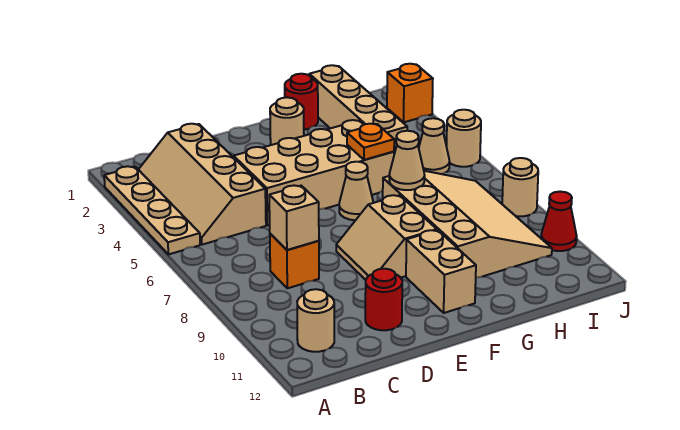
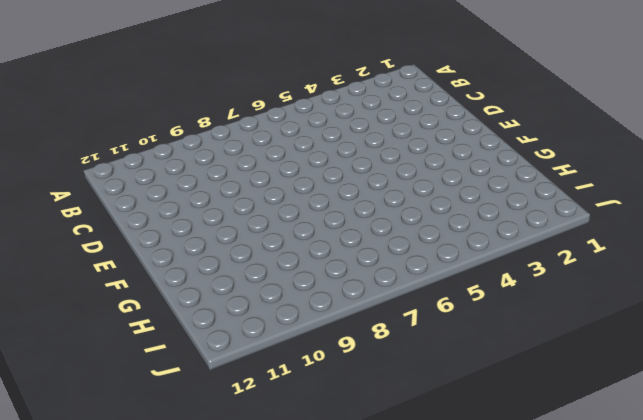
none -> tan 1x4 plate [104,166,200,254]
none -> tan 2x4 slope [138,124,266,245]
none -> tan 1x1 round brick [297,289,334,352]

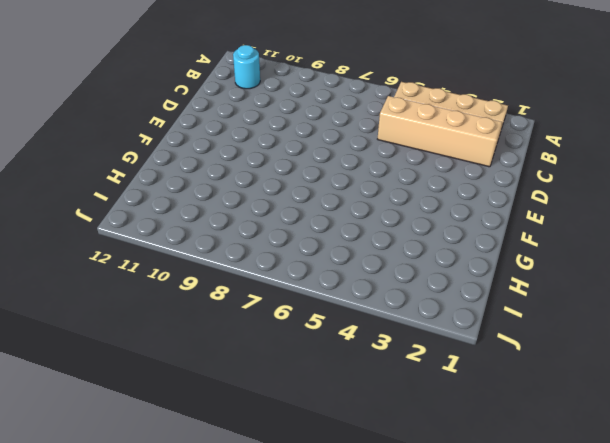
cyan 1x1 round brick [233,45,260,89] -> tan 1x1 round brick [297,289,334,352]
none -> orange 1x1 brick [270,234,319,288]
none -> tan 2x4 brick [234,120,394,225]
none -> red 1x1 round brick [365,269,402,330]

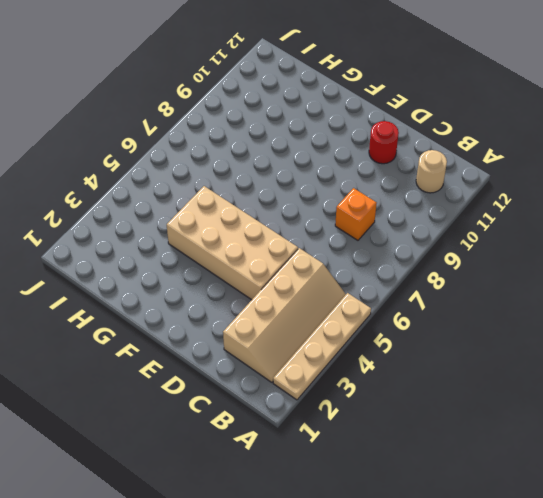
none -> tan 2x2 slope [336,195,437,280]
none -> tan 1x1 round brick [270,97,304,145]
none -> tan 1x1 cone [339,162,373,220]

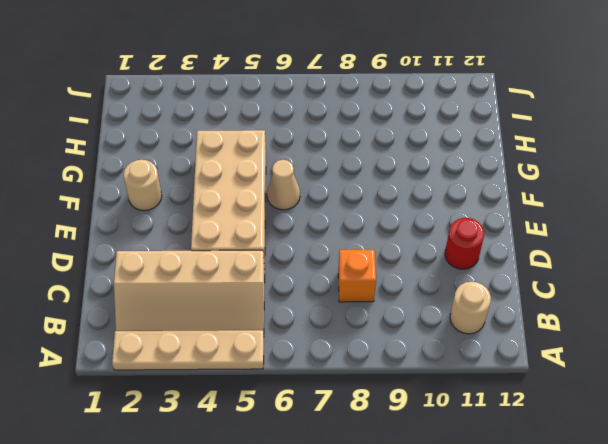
none -> tan 2x2 slope [336,195,437,280]
none -> tan 1x2 brick [406,230,476,313]
none -> red 1x1 round brick [285,74,318,130]

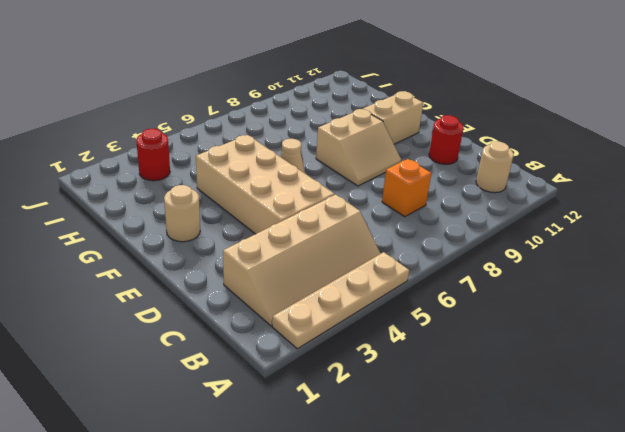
red 1x1 round brick [136,128,170,181] -> red 1x1 round brick moved to [285,74,318,130]
none -> tan 3x4 slope [383,171,552,278]
none -> tan 1x4 brick [309,65,407,154]
none -> tan 1x1 cone [419,118,450,174]

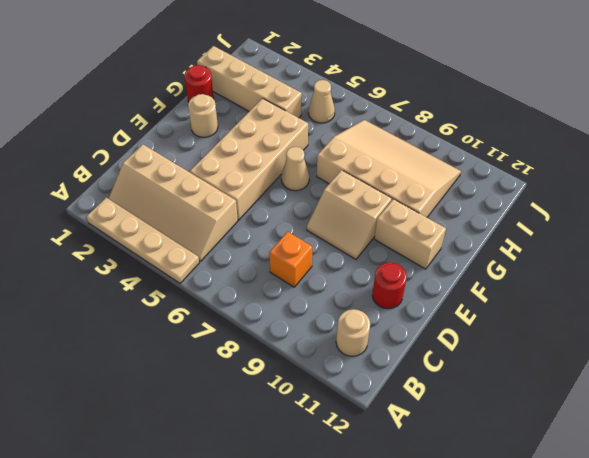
none -> orange 1x1 brick [387,64,433,122]
none -> tan 1x1 round brick [447,110,481,167]
none -> tan 1x1 round brick [502,158,538,216]

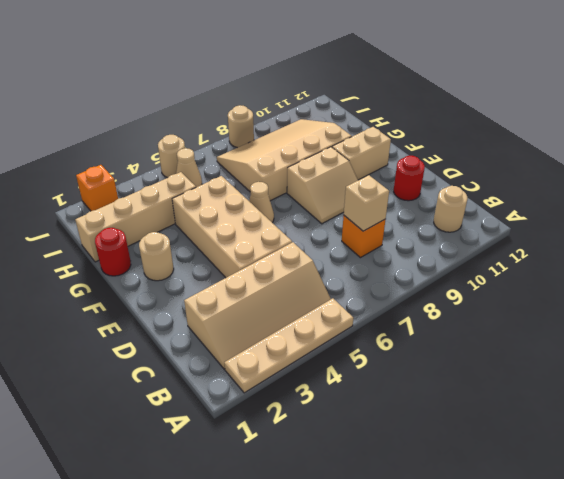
none -> red 1x1 cone [541,192,577,251]
none -> orange 1x1 plate [347,124,394,160]
none -> tan 1x1 cone [389,131,425,190]

